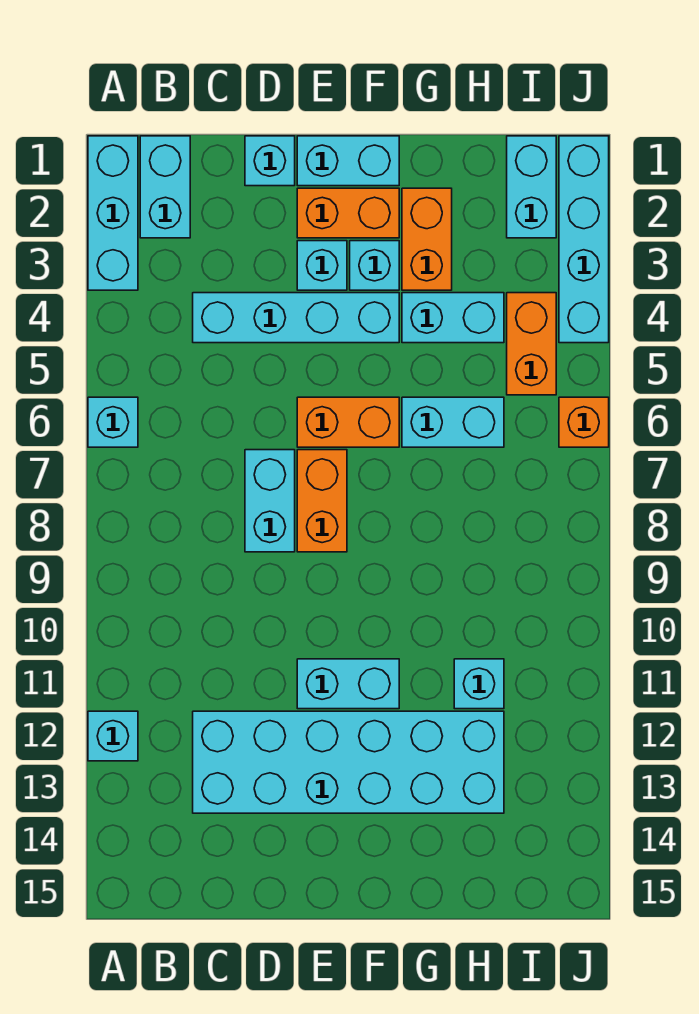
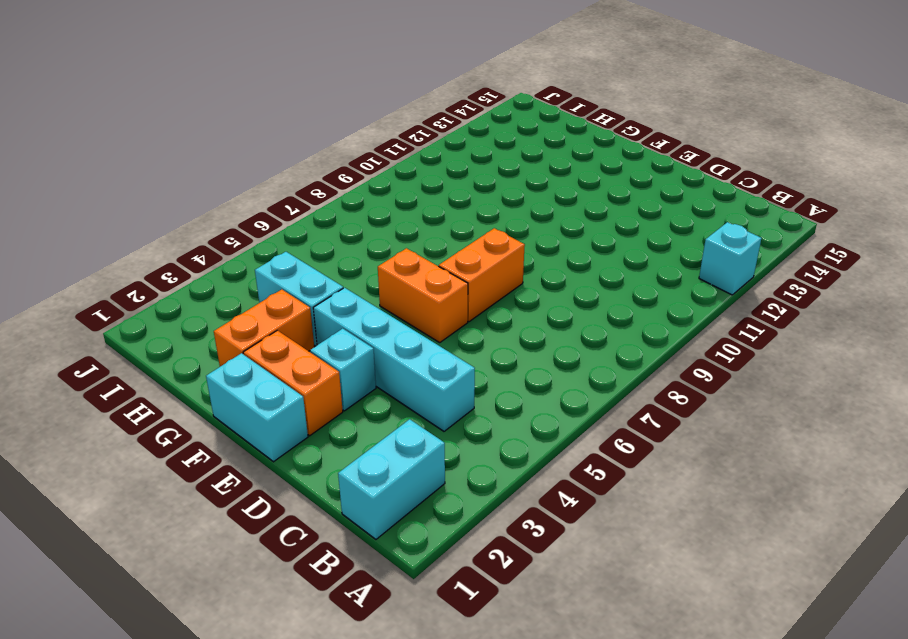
none -> cyan 1x3 brick [88,136,138,290]
none -> cyan 1x1 brick [88,397,138,447]
none -> cyan 2x6 brick [193,711,504,813]

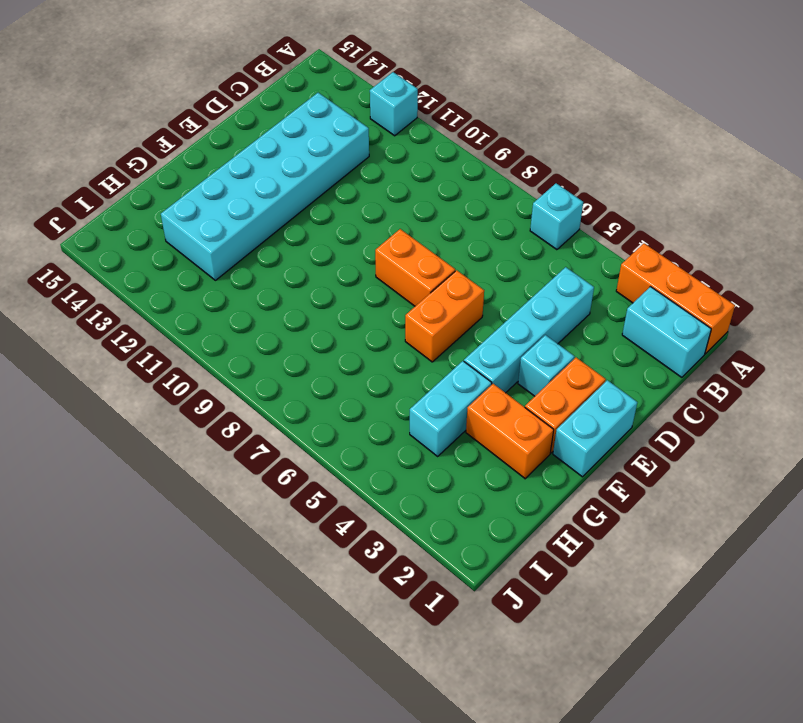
orange 1x3 brick [616,243,735,354] -> cyan 1x3 brick [88,136,138,290]
none -> cyan 1x1 brick [245,136,295,186]
none -> cyan 1x2 brick [245,450,295,552]
none -> cyan 1x2 brick [297,659,399,709]

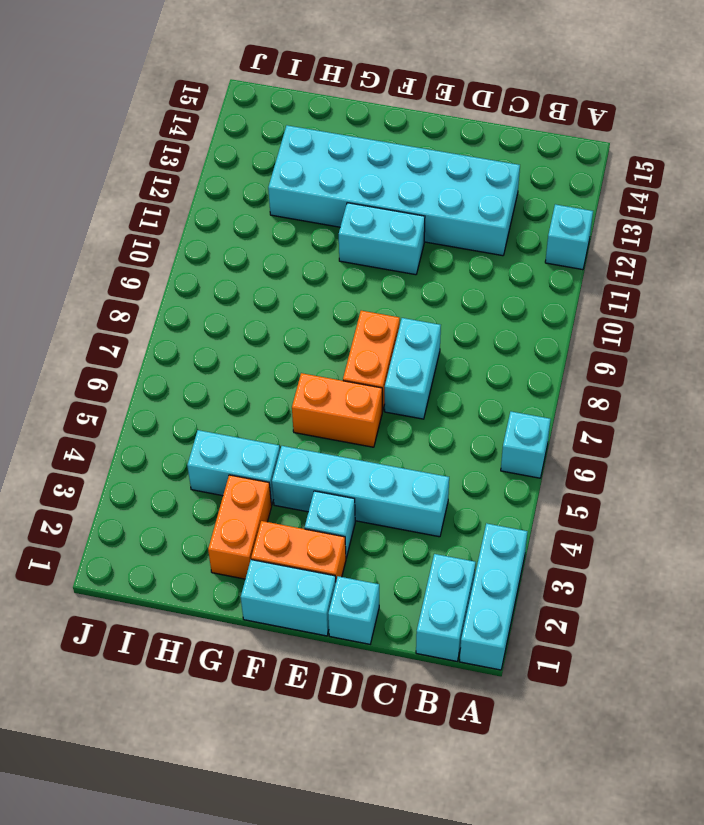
none -> cyan 1x1 brick [350,241,399,290]
none -> cyan 1x2 brick [402,397,504,447]
none -> cyan 1x1 brick [454,659,504,709]

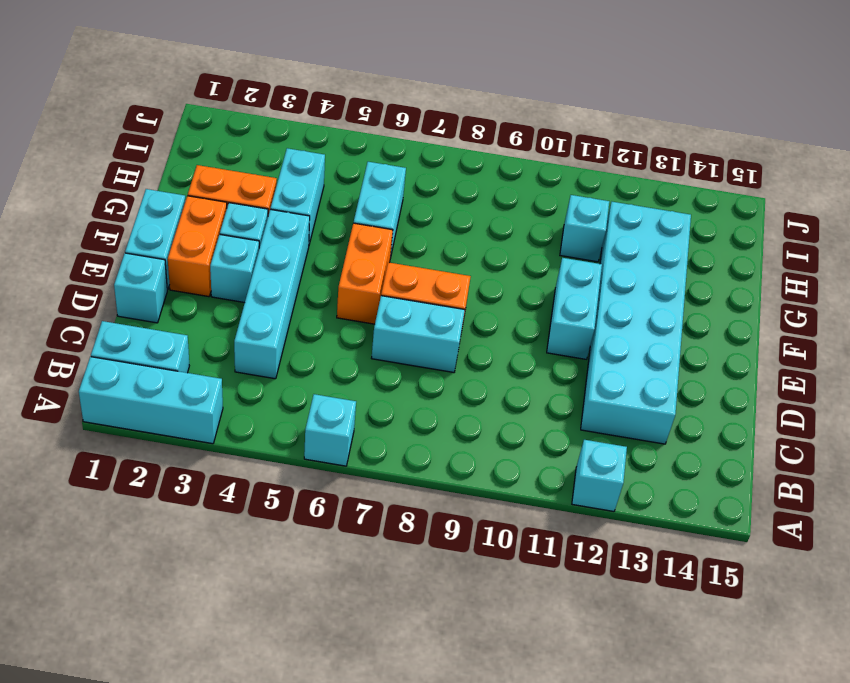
none -> cyan 1x2 brick [507,136,556,238]
none -> orange 1x2 brick [507,293,556,395]
none -> cyan 1x4 brick [559,136,609,343]

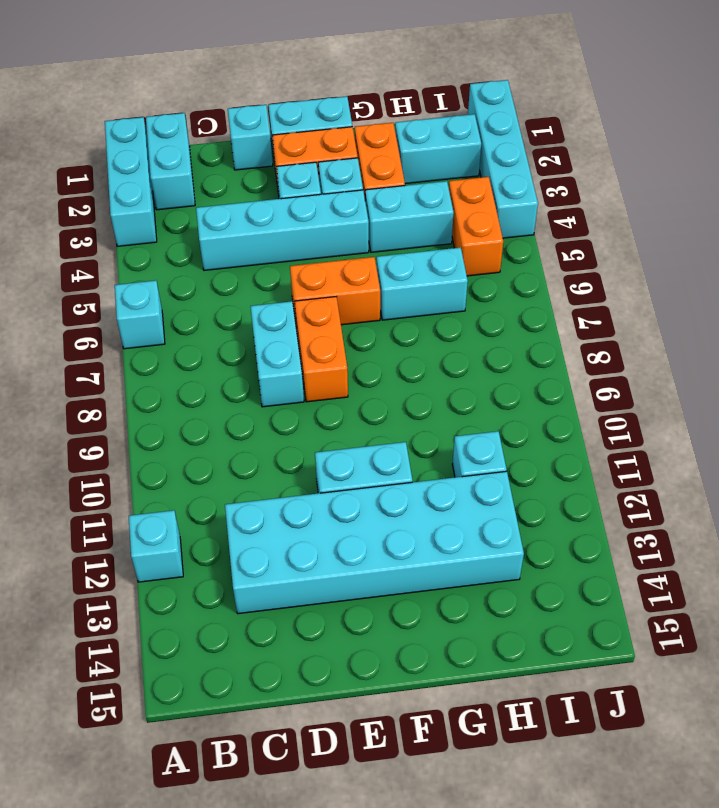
cyan 1x2 brick [395,114,481,184] -> cyan 1x2 brick turned to [507,136,556,238]
none -> orange 1x1 brick [559,397,609,447]

